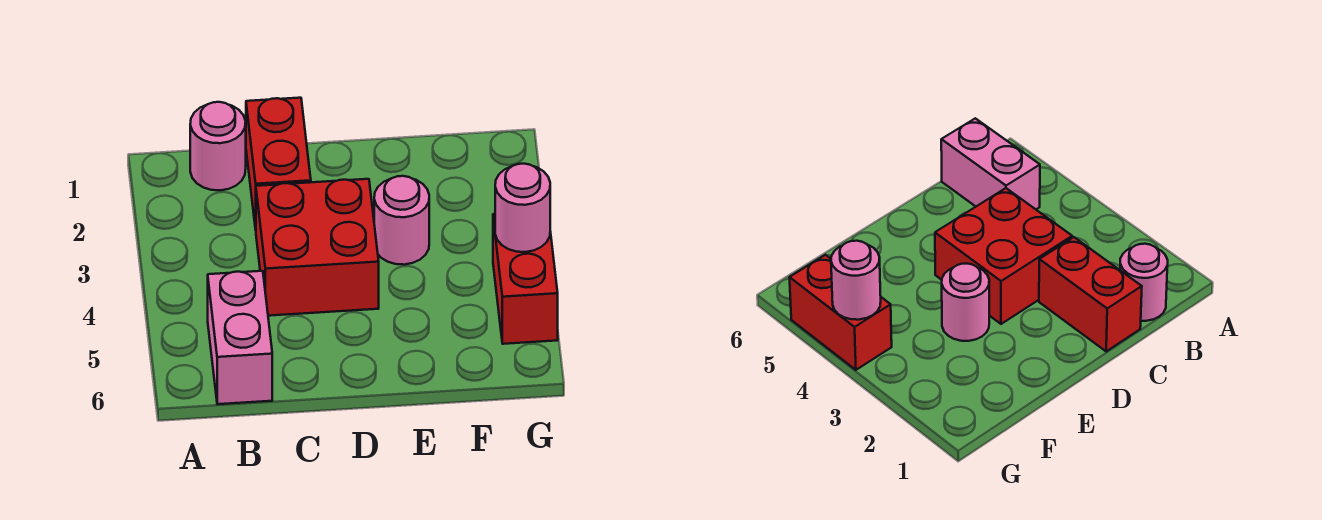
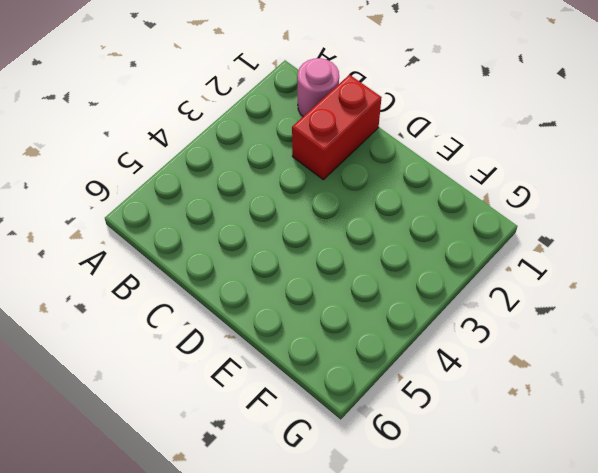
none -> pink 1x2 brick [208,271,272,404]
none -> red 2x2 brick [256,179,379,316]

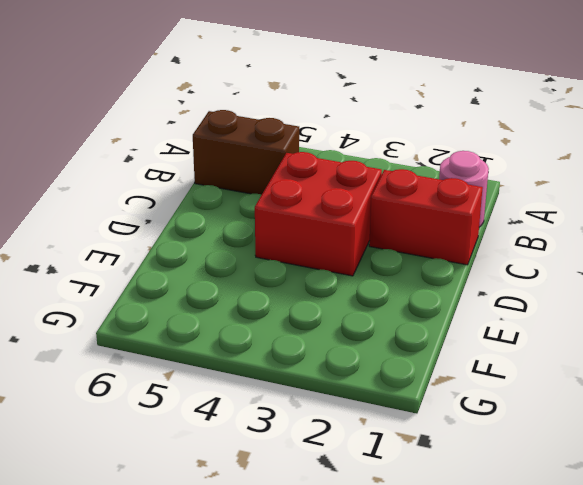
brown 1x2 brick [193,110,299,195] -> pink 1x2 brick [208,271,272,404]
none -> pink 1x1 round brick [374,176,429,265]
none -> red 1x2 brick [493,214,558,344]

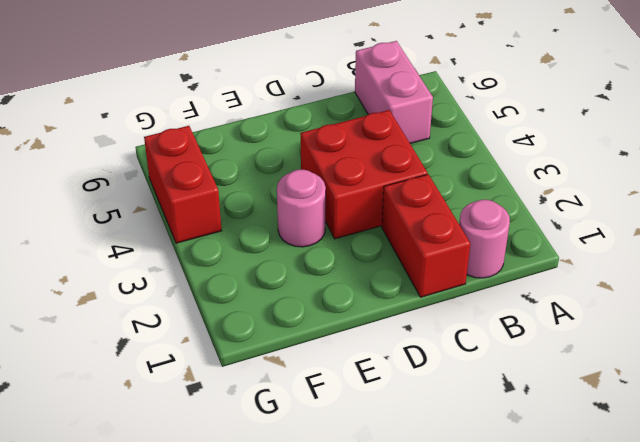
none -> pink 1x1 round brick [495,164,550,252]

